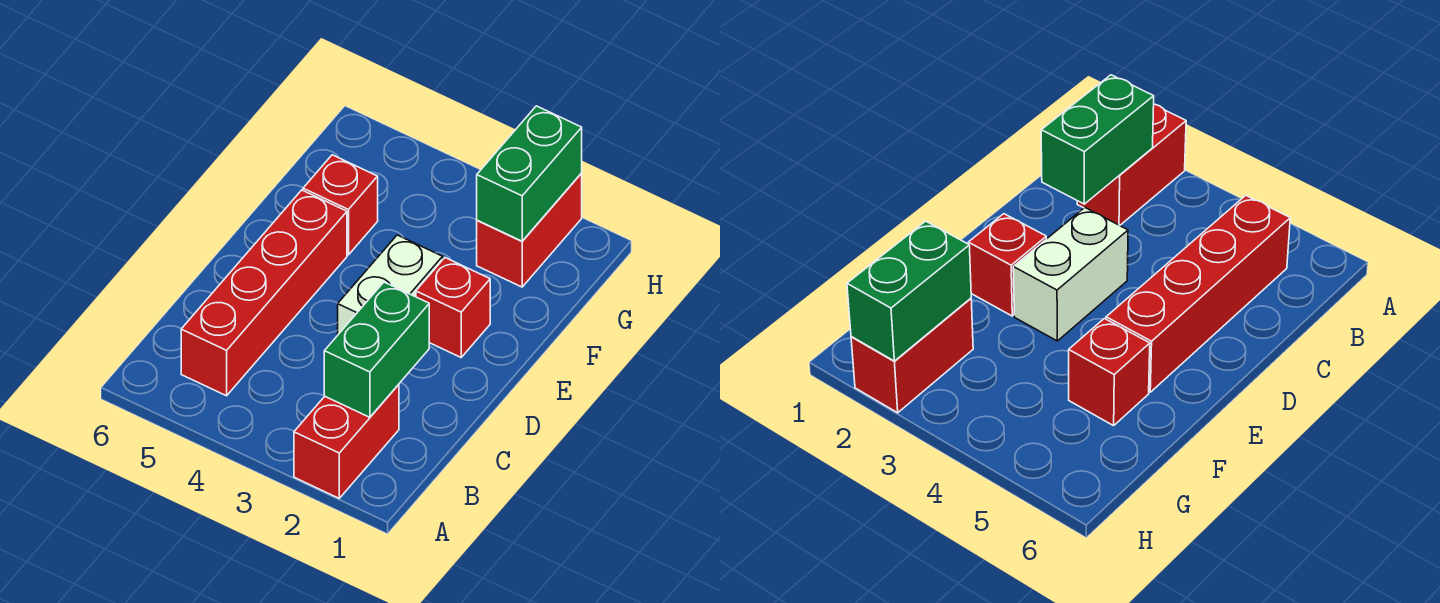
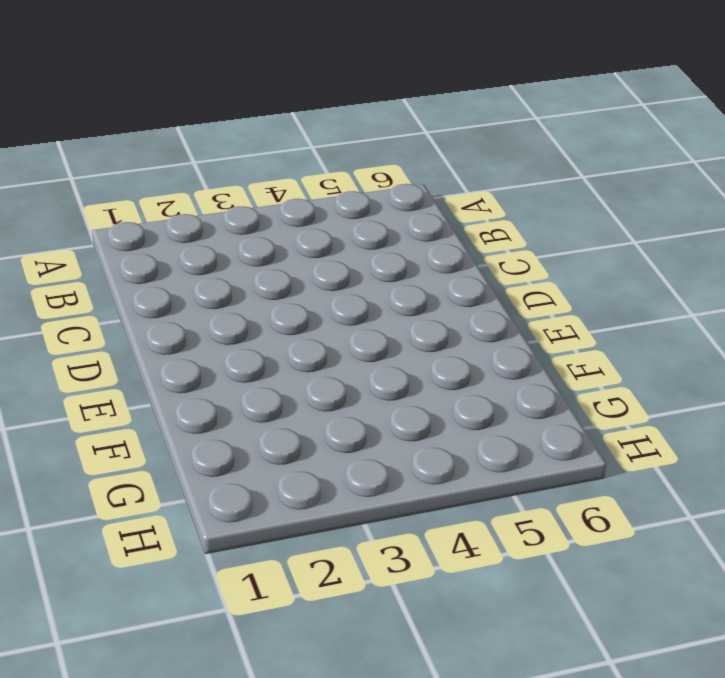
none -> red 1x2 brick [294,384,399,498]
none -> red 1x4 brick [181,190,347,396]

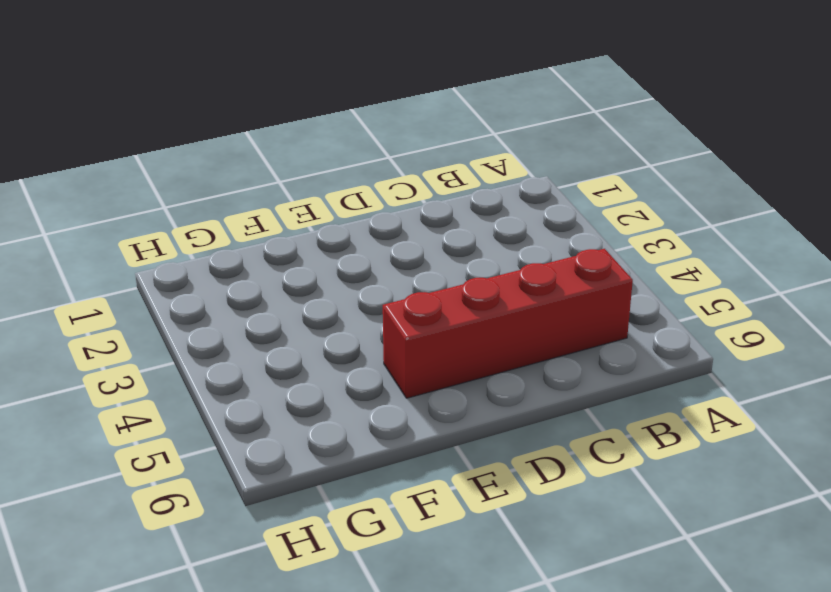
none -> red 1x2 brick [294,384,399,498]
none -> white 1x2 brick [338,235,443,334]

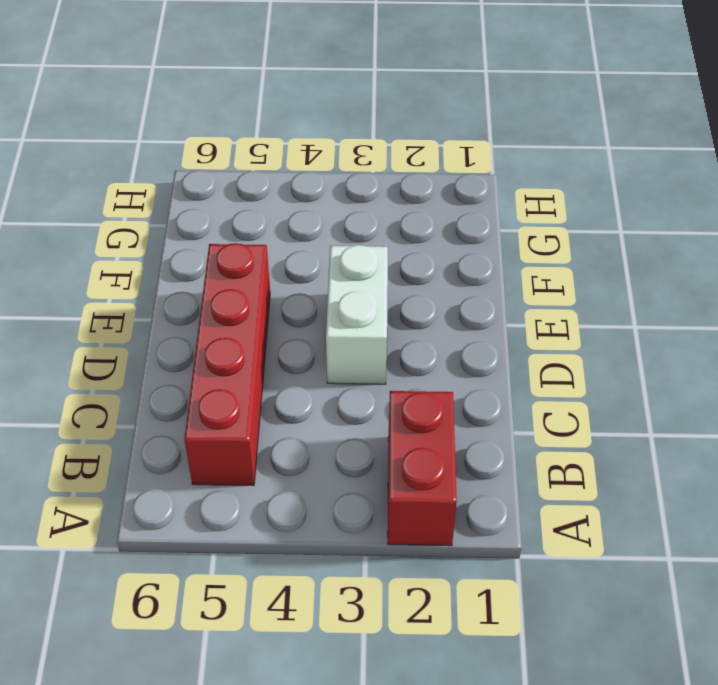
none -> red 1x1 brick [416,258,490,357]
none -> red 1x1 brick [303,155,378,255]

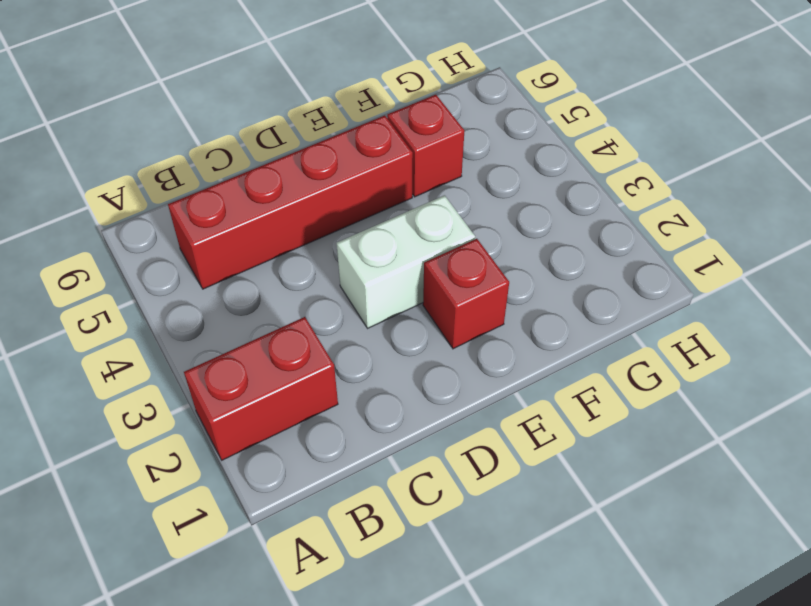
none -> red 1x2 brick [477,173,582,287]
none -> green 1x2 brick [324,282,429,417]

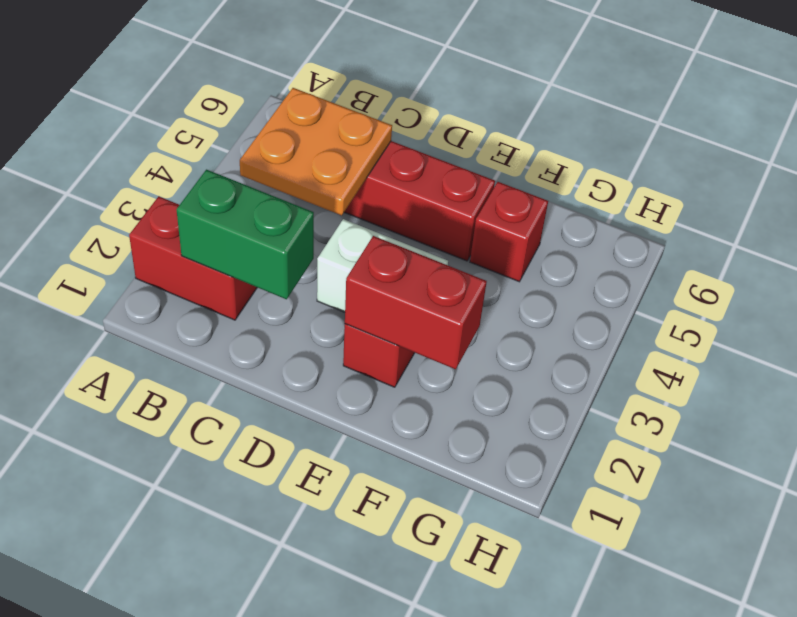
orange 2x2 plate [240,88,392,215] -> none
red 1x2 brick [345,236,487,369] -> red 1x2 brick moved to [477,173,582,287]
none -> green 1x2 brick [477,106,582,241]

